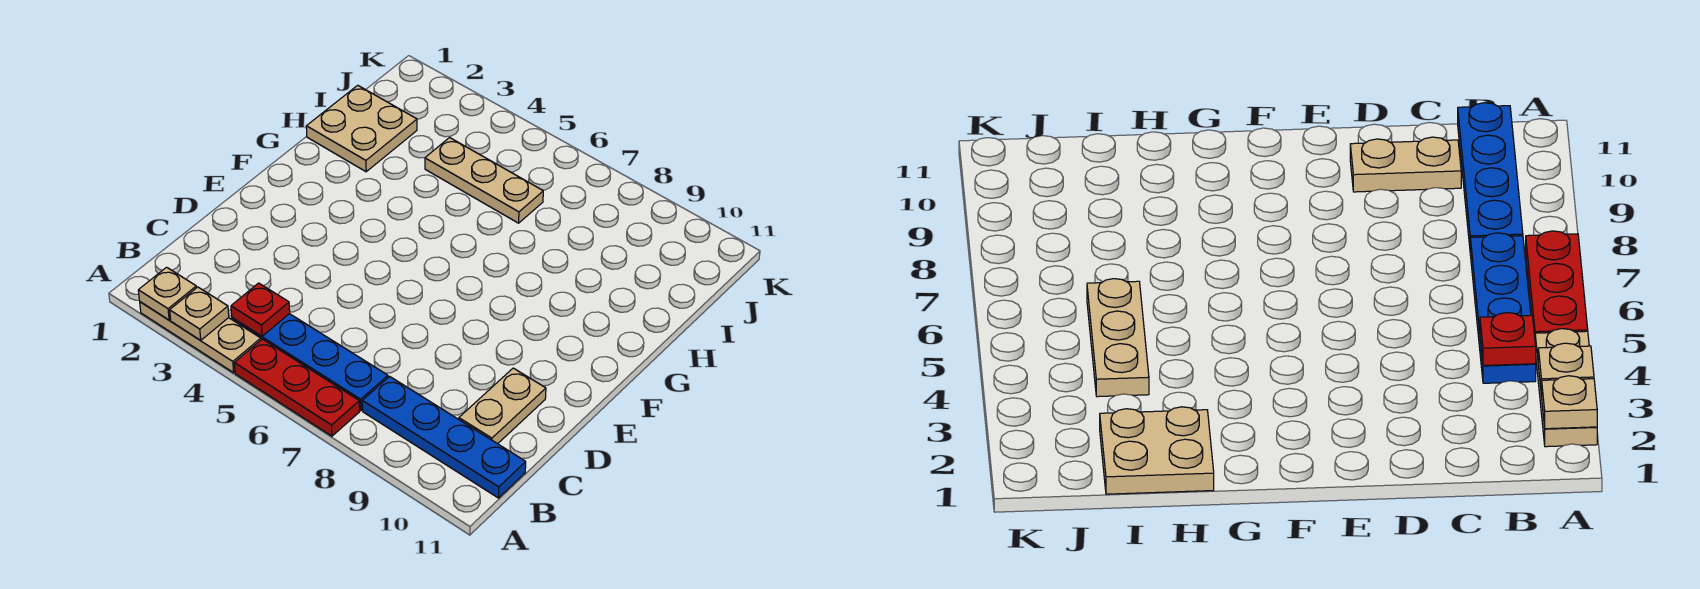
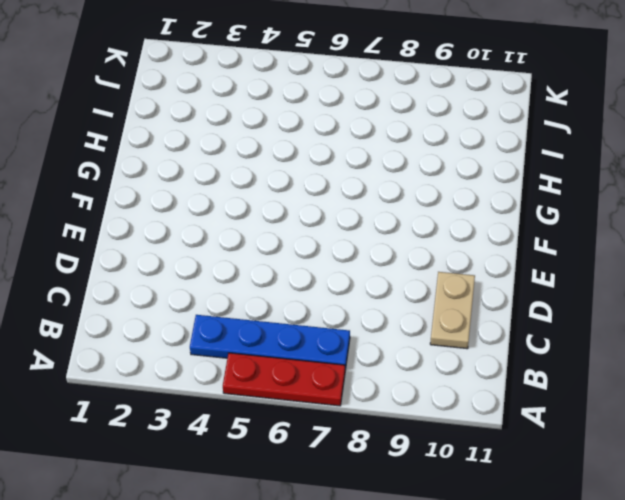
none -> tan 1x3 plate [140,302,261,373]
none -> blue 1x4 plate [362,376,526,498]

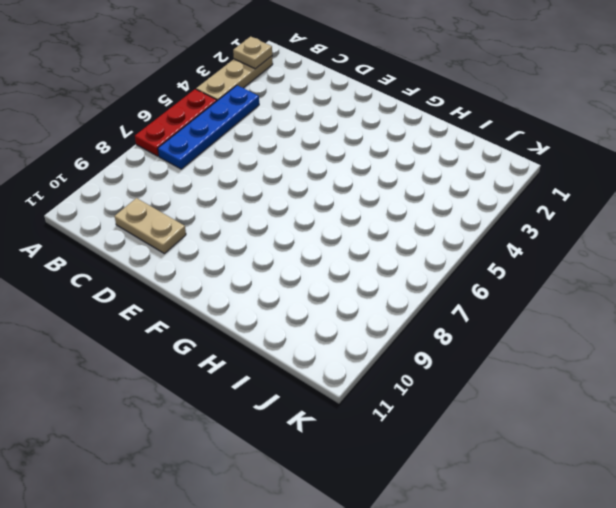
none -> blue 1x4 plate [362,376,526,498]
none -> tan 2x2 plate [306,85,417,172]

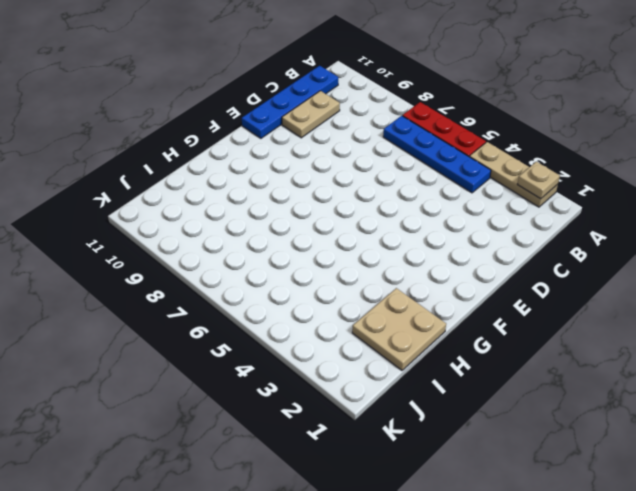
blue 1x4 plate [242,66,338,138] -> blue 1x4 plate turned to [362,376,526,498]
none -> tan 1x3 plate [425,138,543,223]
none -> tan 1x1 plate [170,287,229,340]

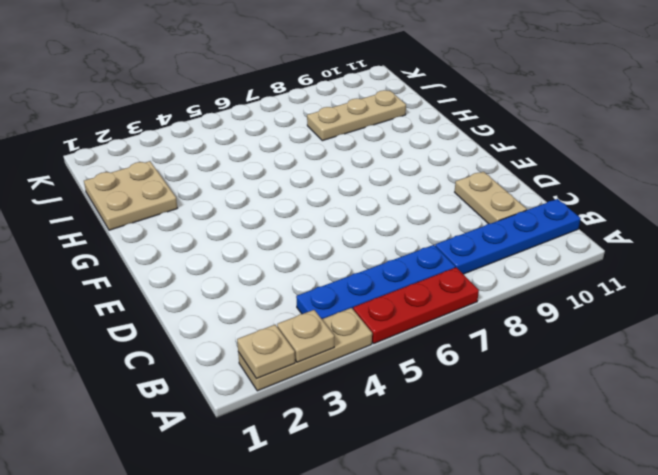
tan 1x3 plate [307,90,406,141] -> tan 1x3 plate moved to [425,138,543,223]
none -> red 1x1 plate [231,283,290,336]

